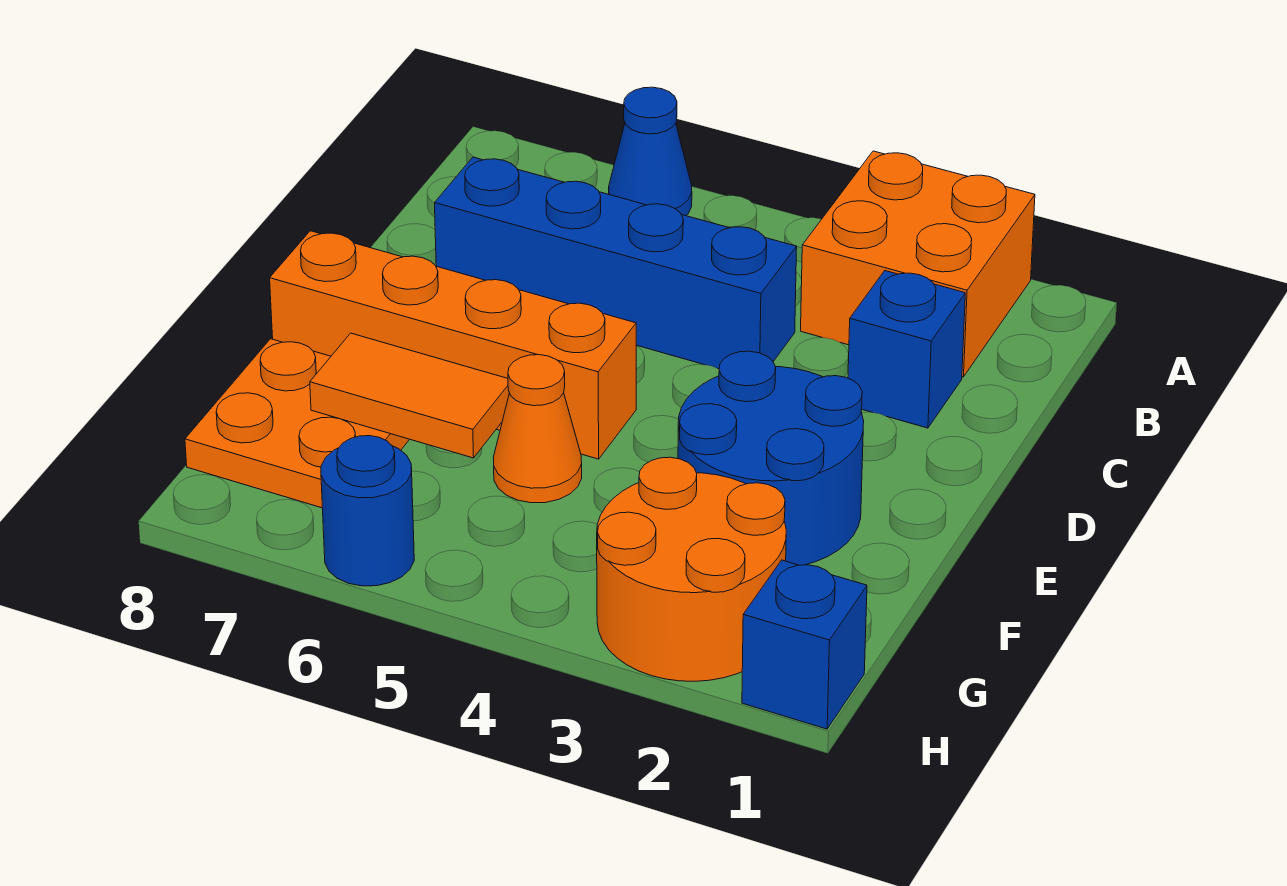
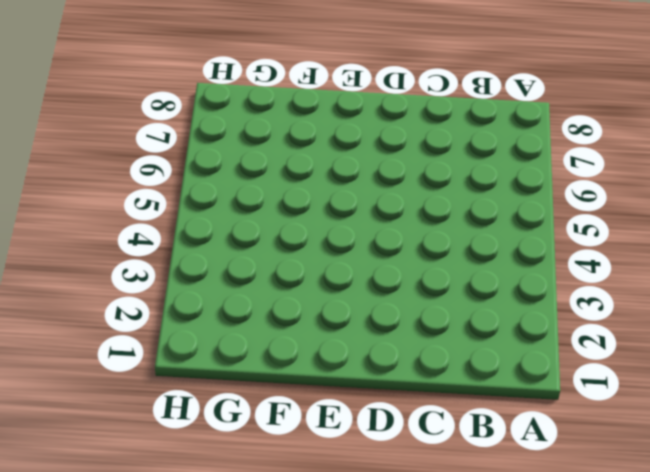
none -> orange 2x2 brick [801,151,1035,377]
none -> blue 1x1 cone [609,87,692,216]
none -> blue 1x1 brick [848,271,965,428]

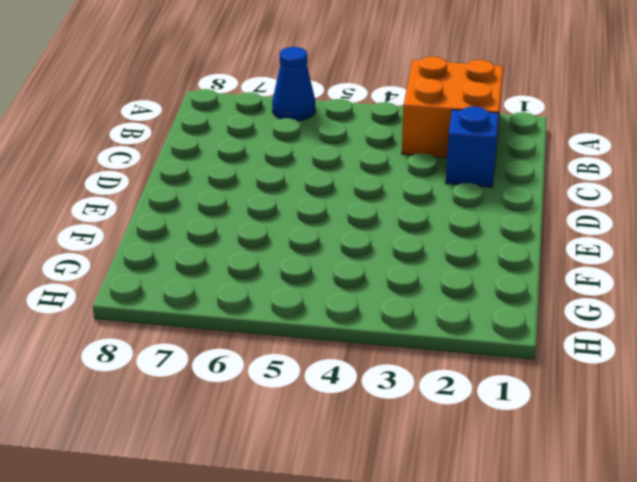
none -> blue 1x4 brick [435,157,797,369]
none -> blue 2x2 round brick [678,351,864,565]
none -> orange 1x4 brick [270,231,636,459]

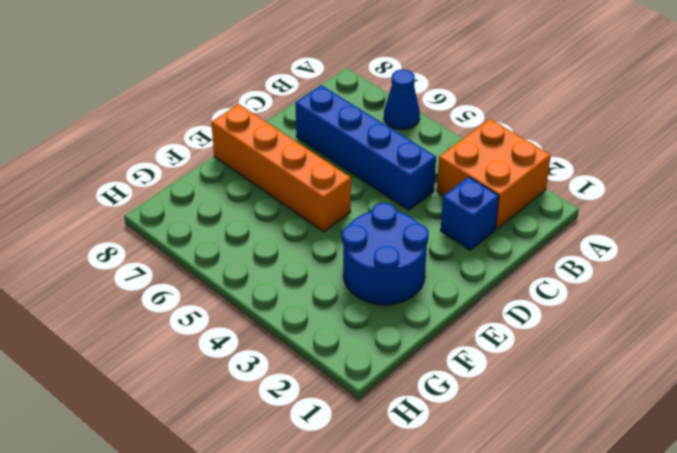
none -> orange 1x1 cone [493,355,582,503]
none -> orange 2x2 plate [185,339,410,508]
none -> orange 2x2 round brick [597,457,786,681]

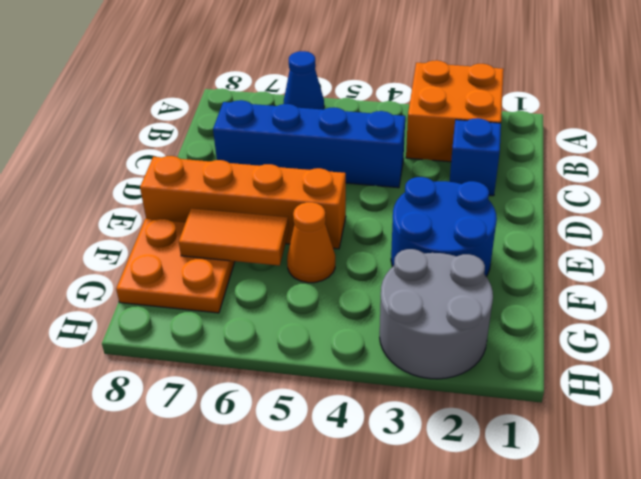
grey 2x2 round brick [380,249,493,379] -> orange 2x2 round brick [597,457,786,681]
none -> blue 1x1 brick [742,560,867,729]
none -> blue 1x1 round brick [321,436,414,586]

